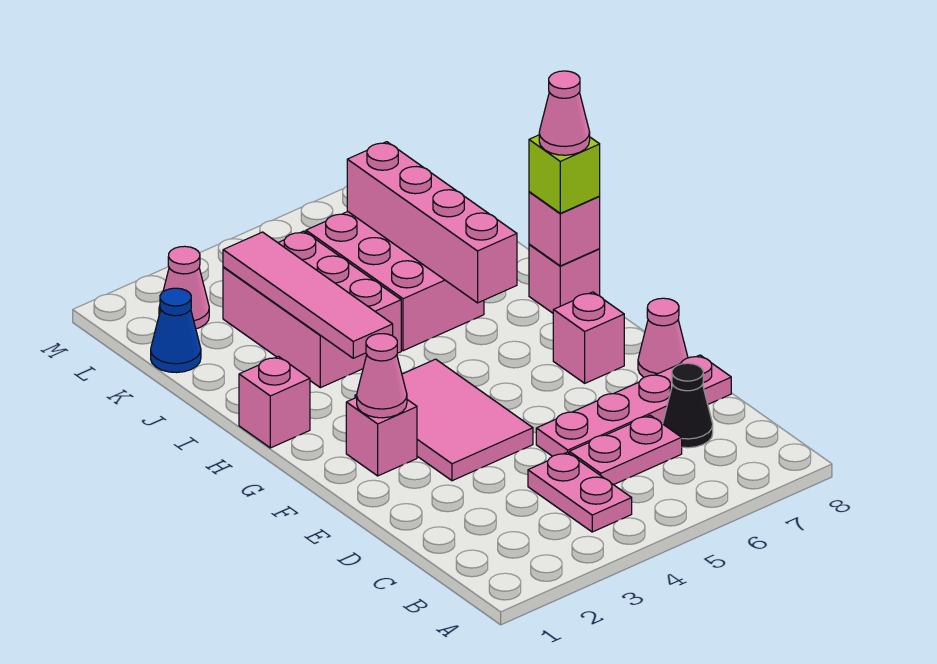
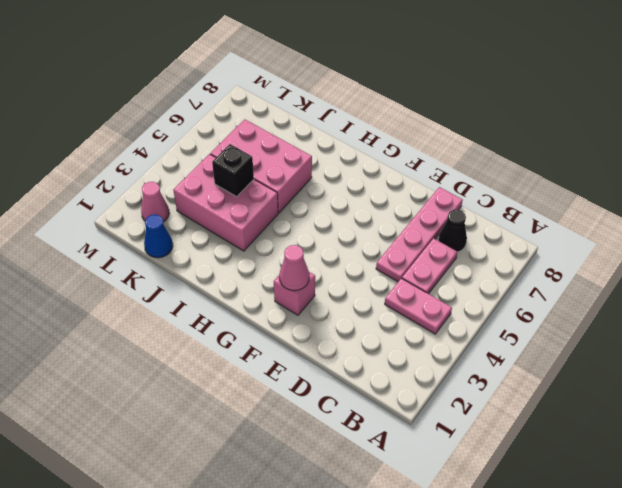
black 1x1 brick [212,144,254,197] -> none
none -> pink 2x3 tile [355,359,533,481]
none -> pink 1x1 cone [638,298,688,377]
none -> pink 1x1 brick [553,292,624,383]

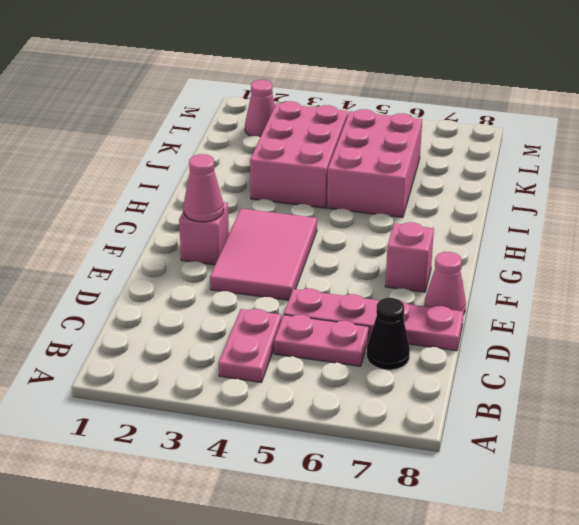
none -> pink 1x1 brick [239,356,310,448]
none -> pink 1x1 brick [529,244,600,313]
none -> blue 1x1 cone [151,288,201,373]

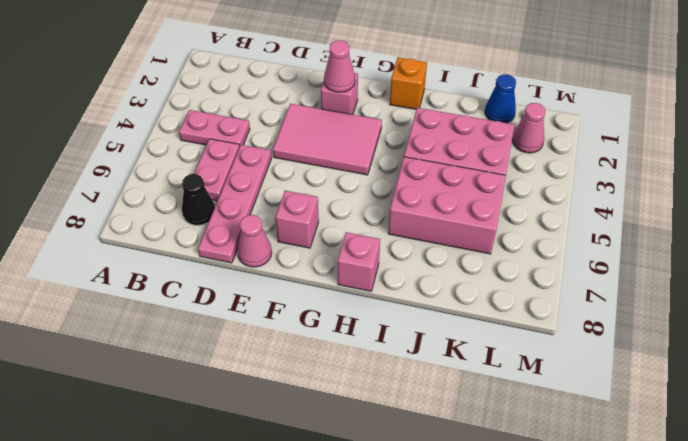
orange 1x1 brick [390,57,427,109] -> pink 1x1 brick [239,356,310,448]
none -> pink 1x4 tile [223,232,393,358]
none -> pink 1x4 brick [347,142,517,303]
none -> pink 1x1 brick [529,192,600,266]

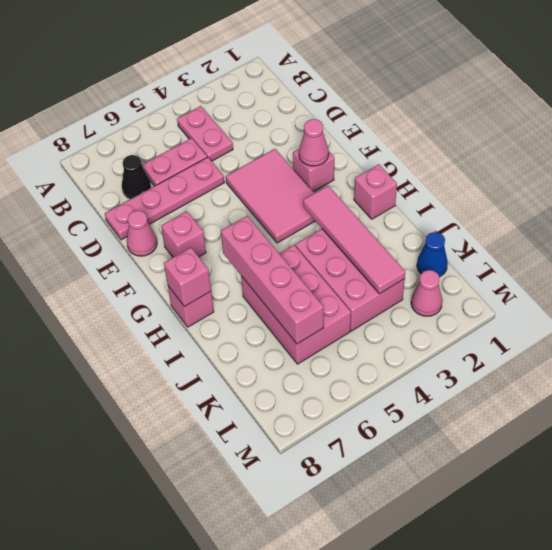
none -> lime 1x1 brick [529,135,600,213]
none -> pink 1x1 cone [539,71,590,155]

